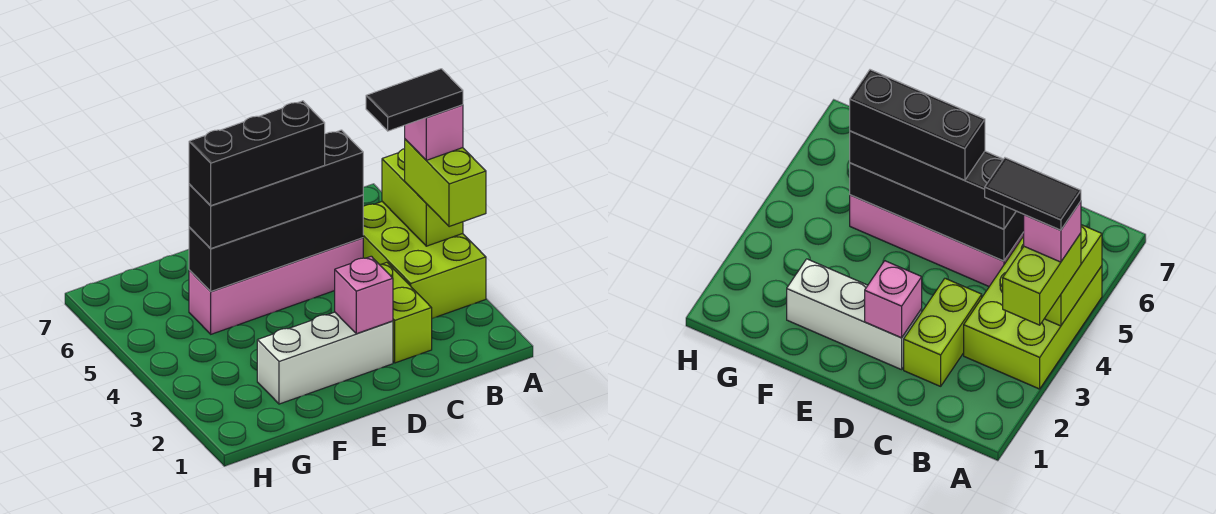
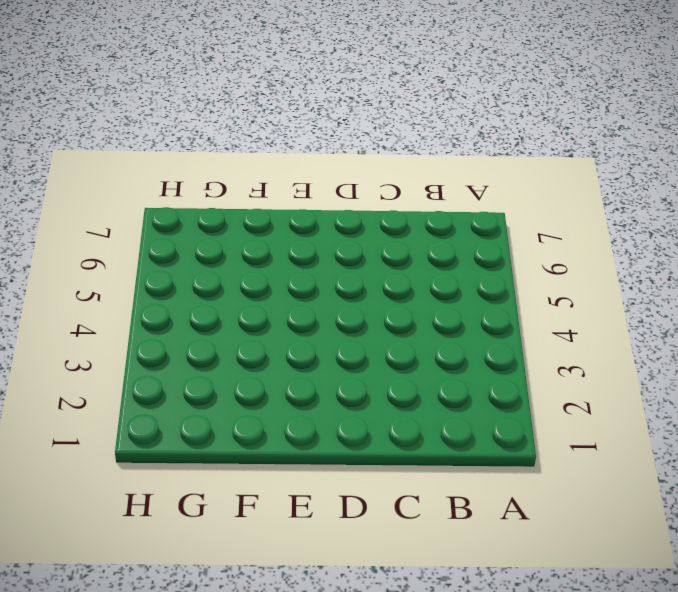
none -> lime 2x3 brick [363,202,486,318]
none -> lime 1x2 brick [379,262,432,363]
none -> pink 1x4 brick [189,238,363,334]

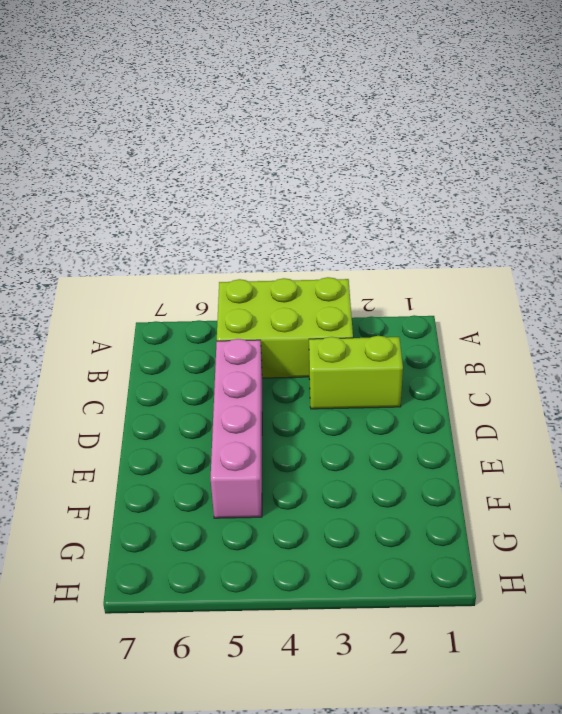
none -> white 1x3 brick [257,312,393,404]
none -> lime 1x2 brick [382,149,463,246]
none -> black 1x4 brick [189,195,363,291]

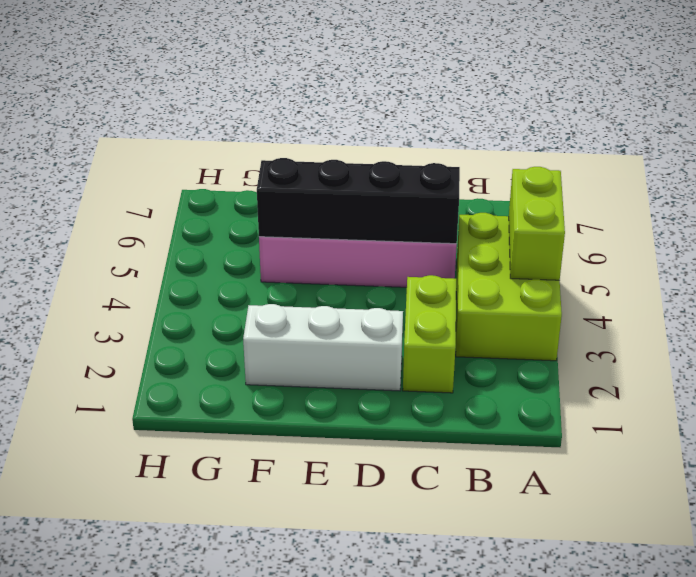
none -> pink 1x1 brick [335,256,393,334]
none -> lime 1x2 brick [405,139,486,227]
none -> black 1x4 brick [189,130,363,248]

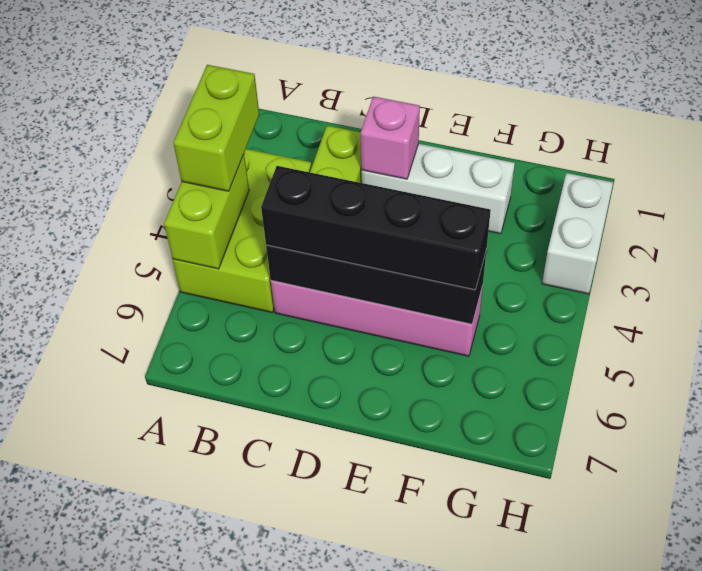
white 1x2 brick [542,173,613,294] -> none
none -> pink 1x1 brick [405,105,463,160]
none -> black 1x3 brick [189,101,325,206]
none -> black 1x2 tile [366,69,463,131]

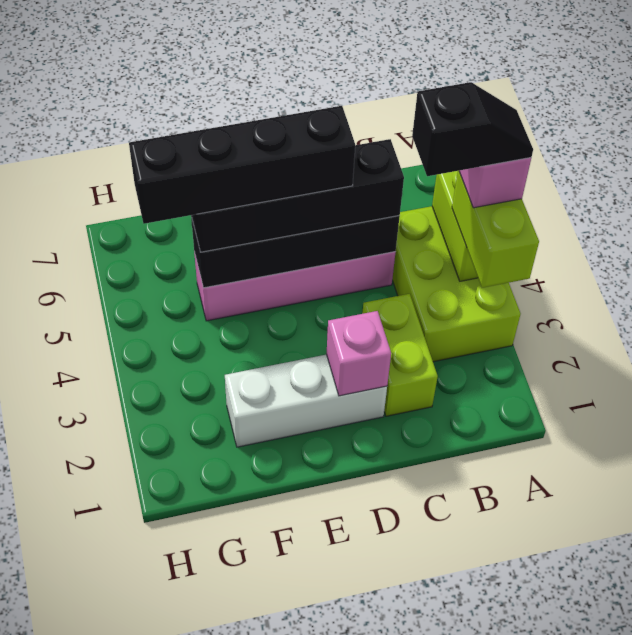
black 1x2 slope [412,82,533,176] -> black 1x2 tile [366,69,463,131]
black 1x4 brick [129,106,355,224] -> black 1x3 brick [189,101,325,206]

